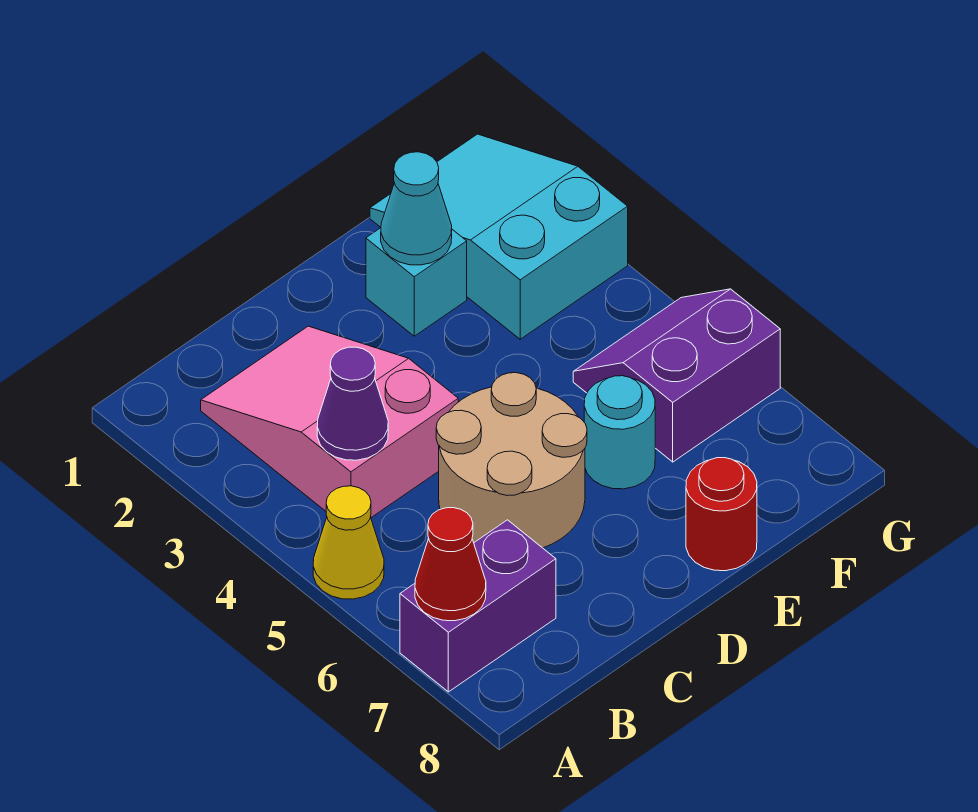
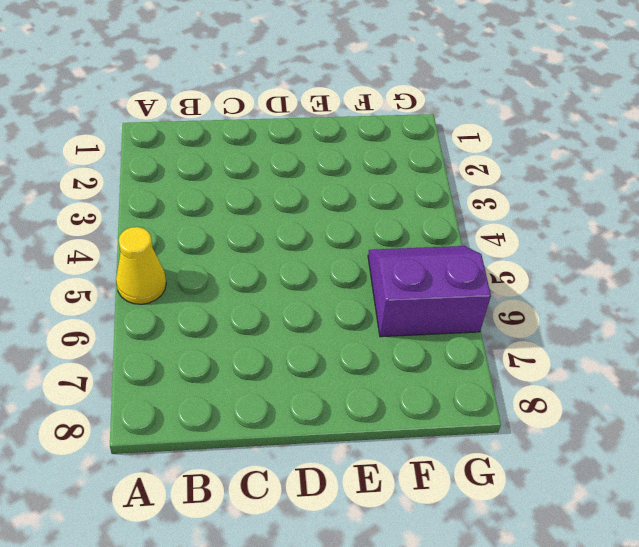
none -> purple 1x2 brick [400,520,556,692]
none -> pink 2x3 slope [201,326,458,517]
none -> tan 2x2 round brick [436,373,587,548]

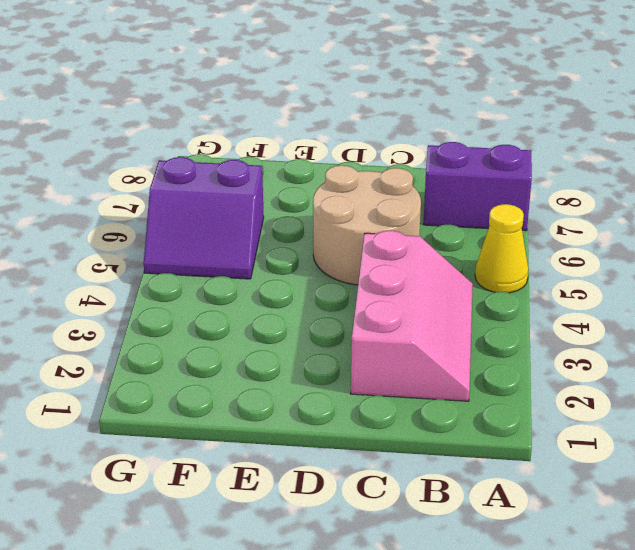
pink 2x3 slope [351,231,473,401] -> pink 2x3 slope turned to [201,326,458,517]
none -> cyan 1x1 brick [366,228,467,336]
none -> cyan 1x1 round brick [584,376,655,489]
none -> red 1x1 round brick [686,458,757,571]

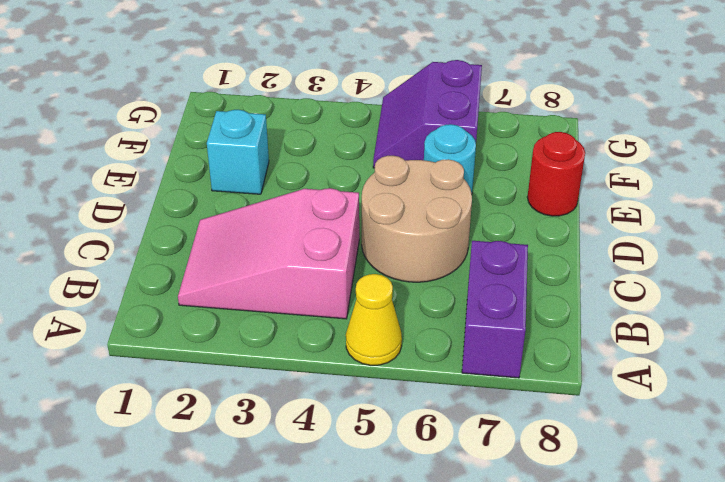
none -> cyan 2x3 slope [370,134,628,339]
none -> red 1x1 cone [415,508,486,621]
none -> purple 1x1 cone [317,347,388,460]

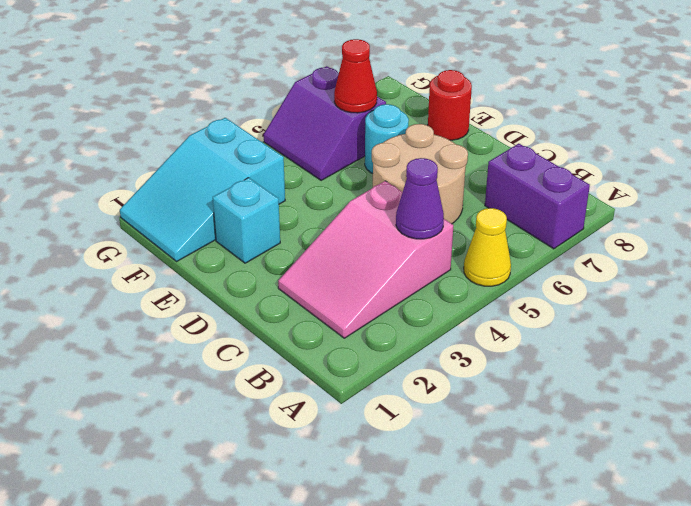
red 1x1 cone [334,39,377,113] -> red 1x1 cone moved to [415,508,486,621]
none -> cyan 1x1 cone [381,152,452,265]

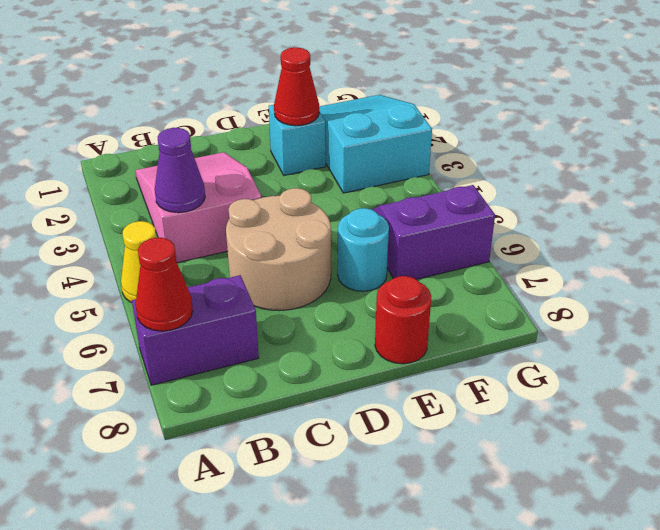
red 1x1 cone [274,47,319,126] -> cyan 1x1 cone [381,152,452,265]

